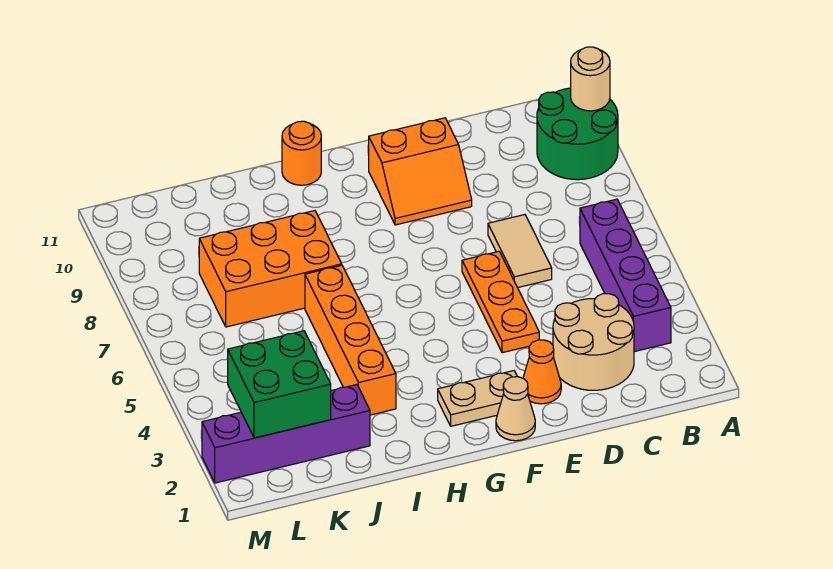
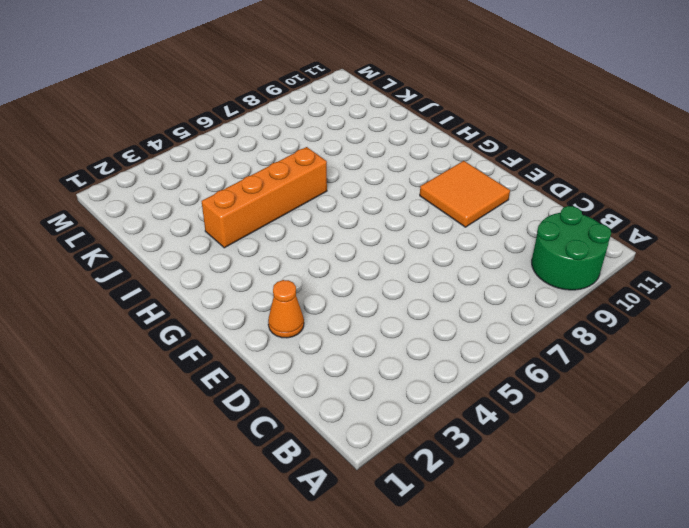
orange 2x2 tile [420,161,510,227] -> orange 2x2 slope [369,118,472,225]
none -> purple 1x4 brick [580,199,671,352]
none -> tan 2x2 round brick [553,294,634,390]
none -> tan 1x2 tile [488,215,552,288]

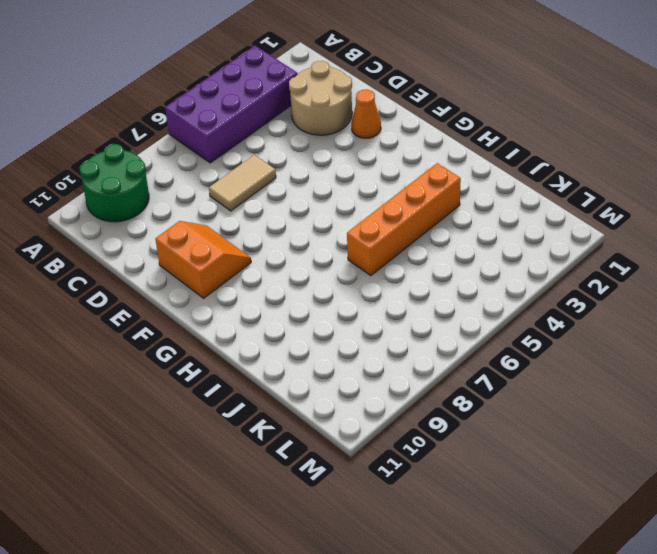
purple 2x4 brick [165,46,297,163] -> purple 1x4 brick [580,199,671,352]
none -> orange 1x3 plate [462,251,539,353]
none -> tan 1x1 cone [496,377,535,441]
none -> tan 1x2 plate [438,371,517,426]

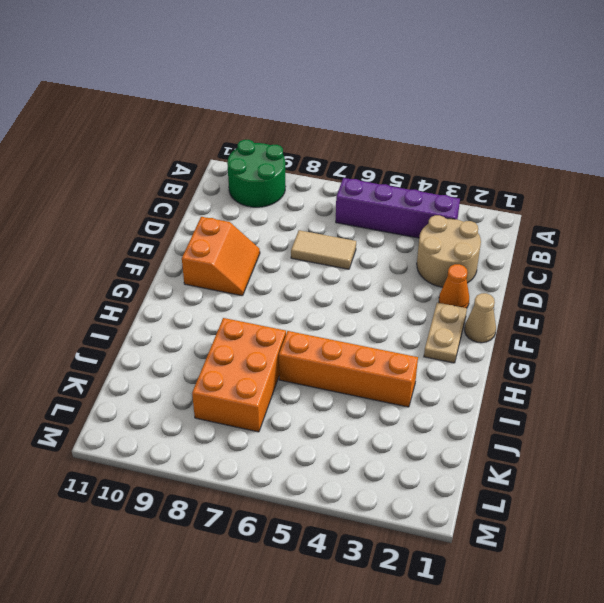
none -> orange 1x3 plate [462,251,539,353]
none -> orange 1x1 round brick [282,121,321,185]
none -> purple 1x4 brick [202,385,370,483]

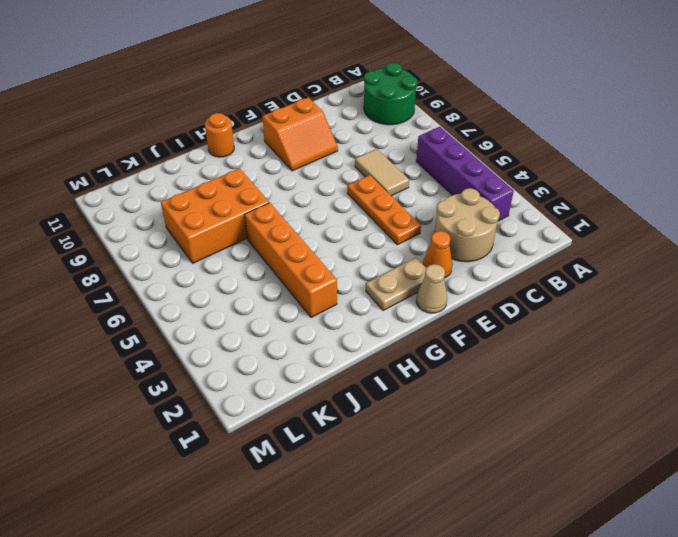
none -> purple 1x4 brick [202,385,370,483]
none -> tan 1x1 round brick [571,47,610,111]
none -> green 2x2 brick [228,331,331,438]

